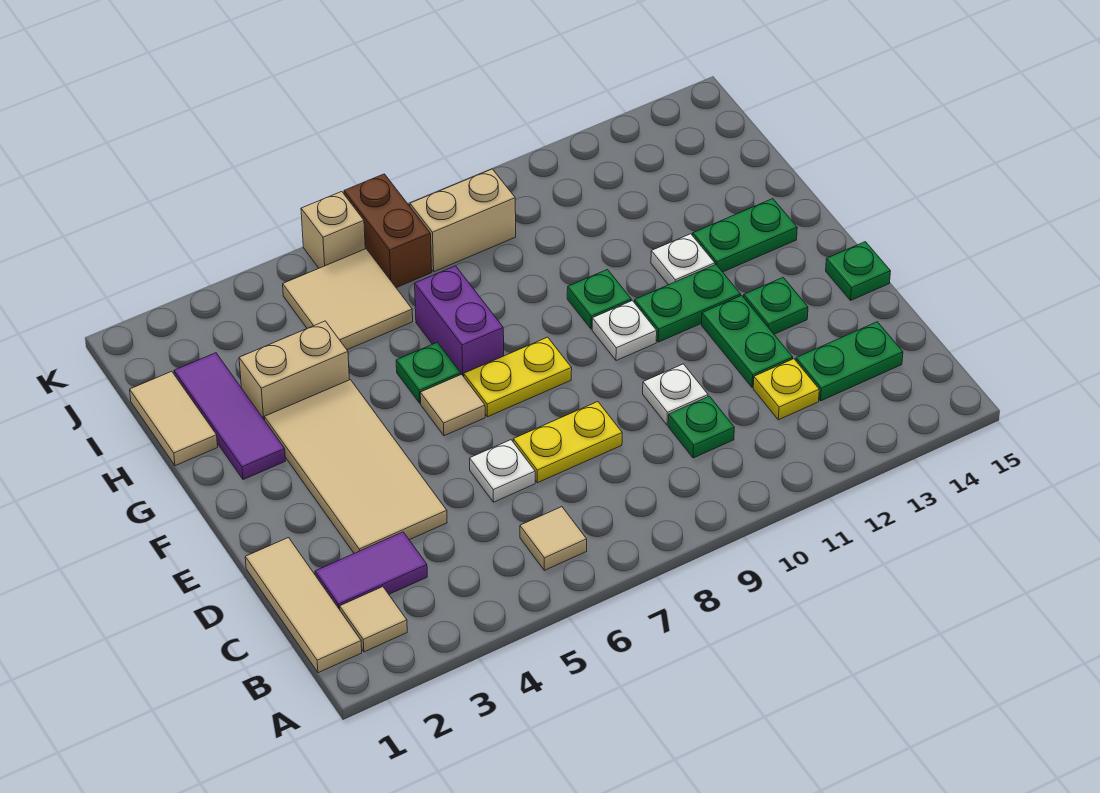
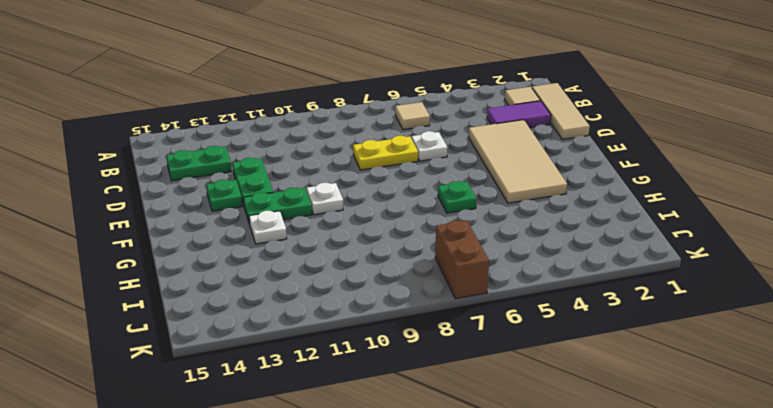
none -> green 1x1 plate [668,396,734,458]
none -> yellow 1x1 plate [753,359,819,420]
none -> white 1x1 plate [643,364,708,425]
none -> green 1x1 plate [826,242,891,300]

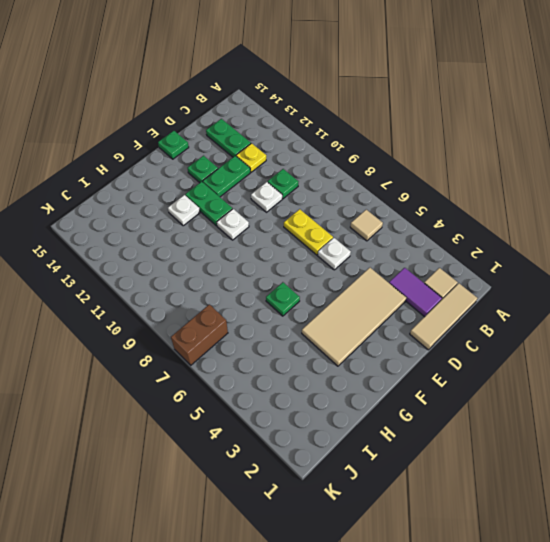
none -> tan 1x1 tile [420,374,485,436]
none -> yellow 1x2 plate [464,337,572,417]
none -> purple 1x3 tile [174,353,285,480]
none -> purple 1x2 brick [415,266,504,377]

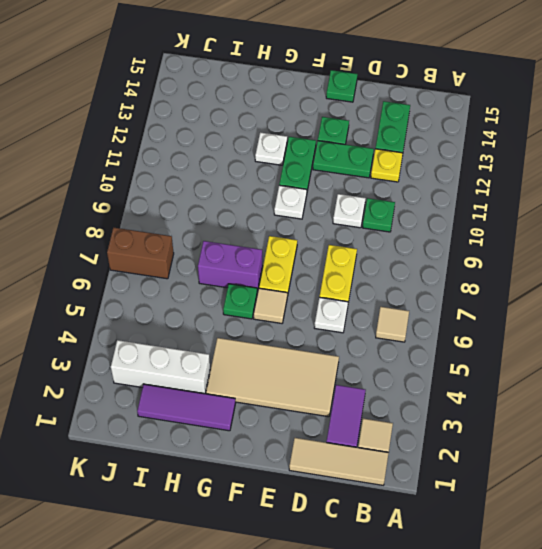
white 1x3 brick [111,340,210,394] -> tan 1x2 brick [239,321,349,420]
none -> green 1x1 plate [567,270,631,329]
none -> green 1x2 plate [693,199,797,272]
none -> tan 1x2 tile [130,371,218,466]
none -> tan 2x2 tile [283,249,413,350]

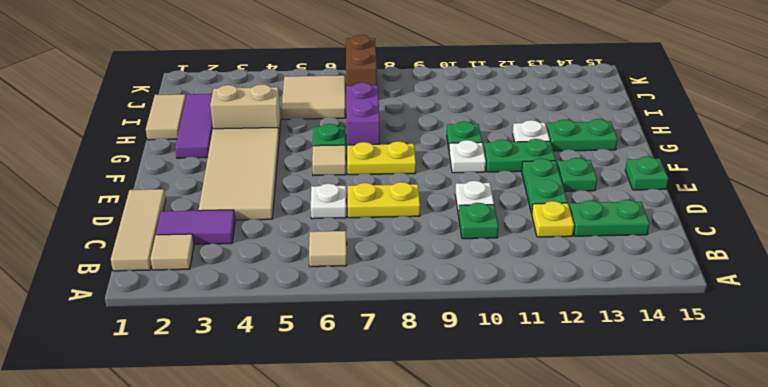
none -> tan 1x2 brick [410,169,516,272]
none -> tan 1x1 brick [301,192,365,268]

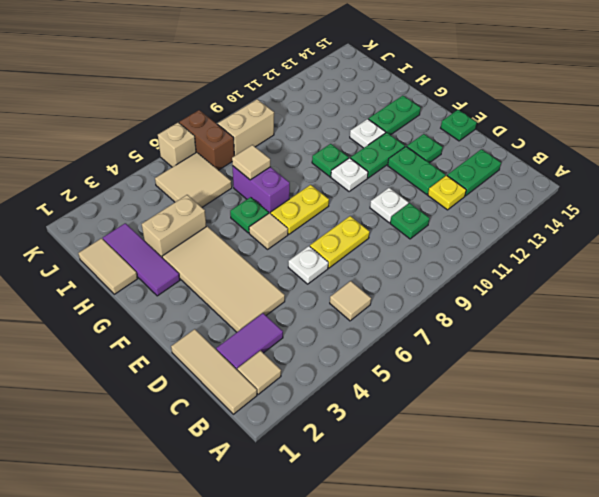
tan 1x1 tile [232,145,270,180] -> none

